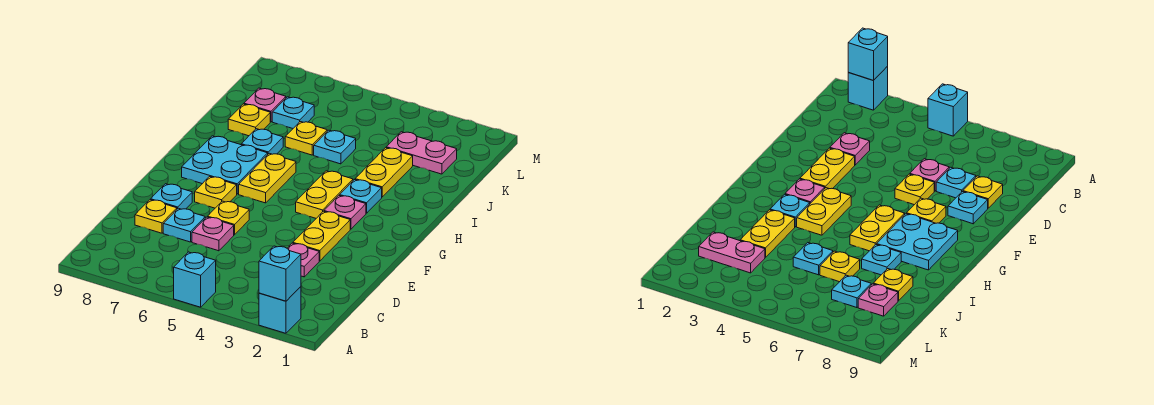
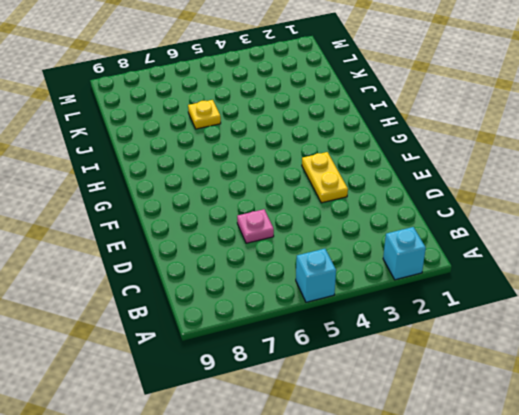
none -> pink 1x1 plate [287,243,319,277]
none -> cyan 1x1 plate [163,208,205,242]
none -> yellow 1x1 plate [135,200,177,233]

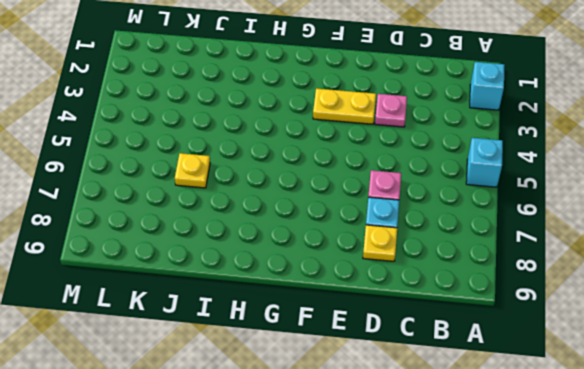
none -> yellow 1x1 plate [207,201,249,235]
none -> cyan 1x1 plate [151,184,192,209]
none -> yellow 1x1 plate [195,177,237,208]

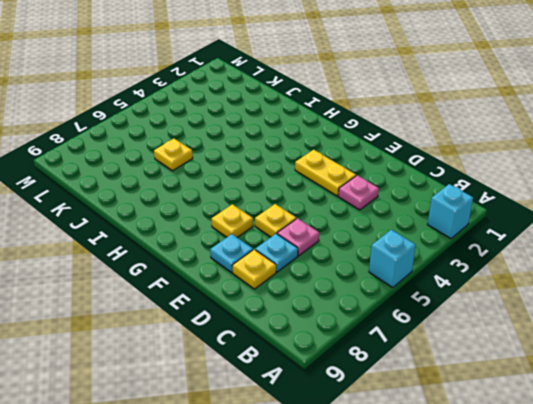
none -> pink 1x1 plate [324,195,366,229]
none -> yellow 1x2 plate [296,171,353,218]
none -> yellow 1x2 plate [239,153,296,203]

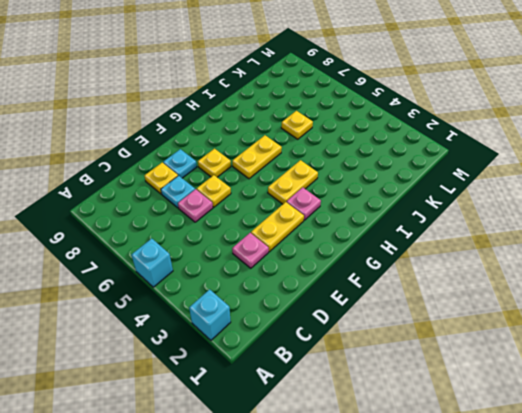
none -> cyan 2x2 plate [182,136,268,194]
none -> cyan 1x1 plate [340,180,382,213]
none -> yellow 1x2 plate [355,148,413,197]

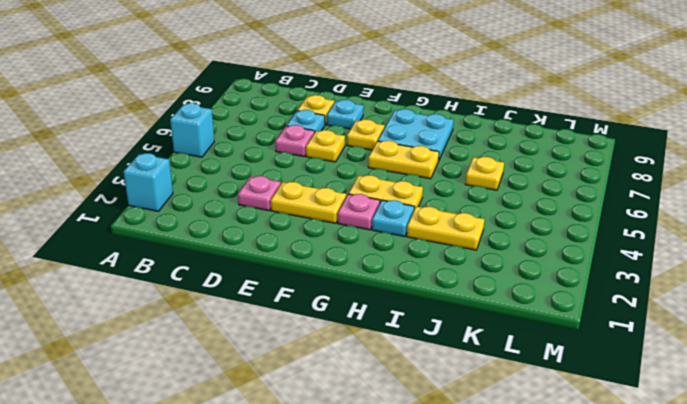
none -> cyan 1x1 plate [241,129,283,154]
none -> cyan 1x1 plate [314,130,356,164]
none -> yellow 1x1 plate [228,104,270,136]

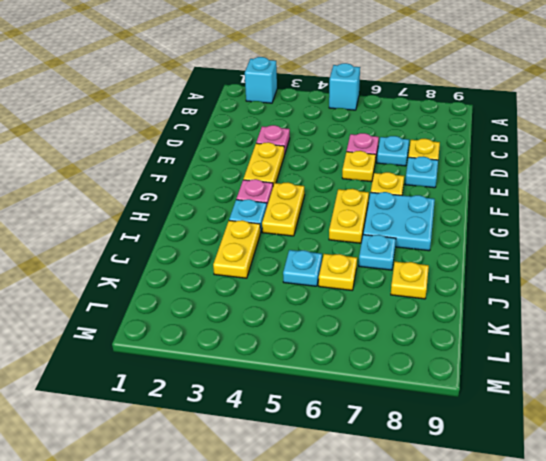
none -> pink 1x2 plate [386,132,457,174]
none -> cyan 1x1 plate [272,97,314,128]
none -> pink 1x1 plate [244,88,286,122]

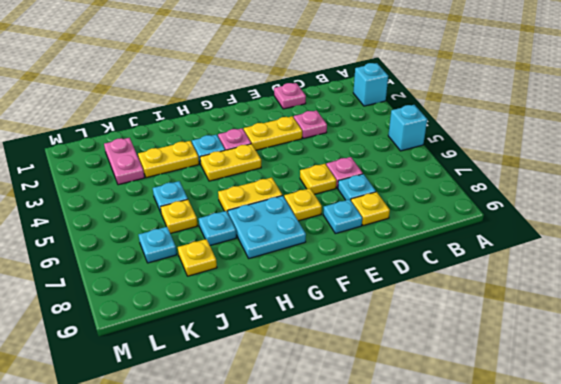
pink 1x1 plate [274,83,306,109] -> pink 1x1 plate moved to [244,88,286,122]
none -> cyan 1x1 brick [259,246,301,301]

